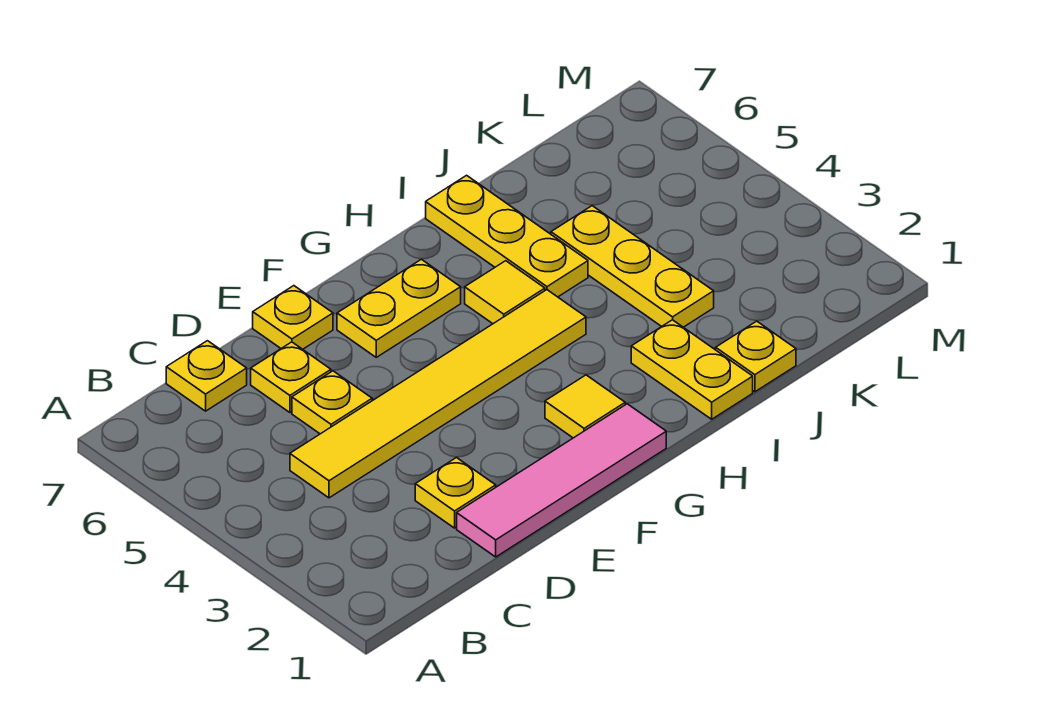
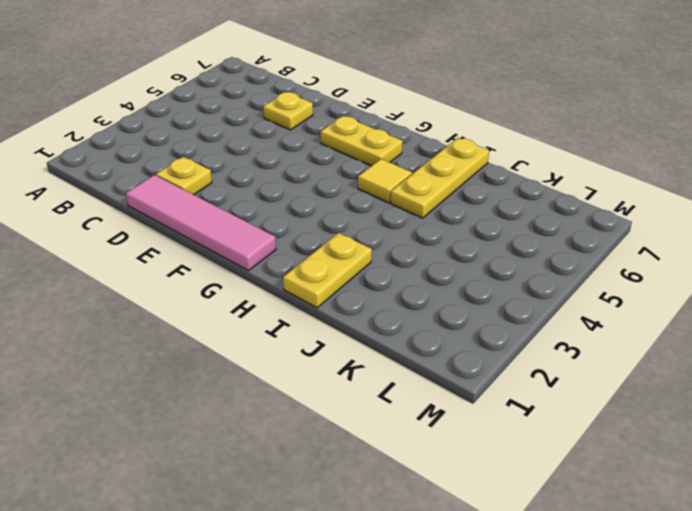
none -> yellow 1x6 tile [290,290,586,498]
none -> yellow 1x1 plate [166,341,247,411]
none -> yellow 1x1 plate [292,371,372,434]

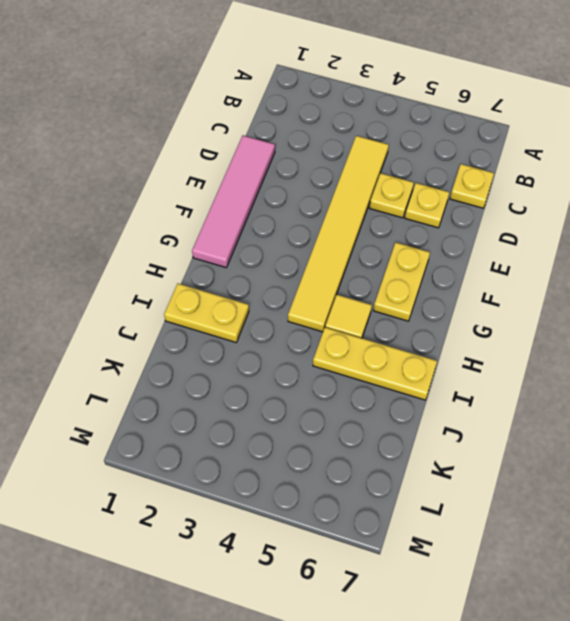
none -> yellow 1x1 plate [415,458,496,528]
none -> yellow 1x1 plate [253,286,333,349]
none -> yellow 1x1 tile [545,375,625,438]

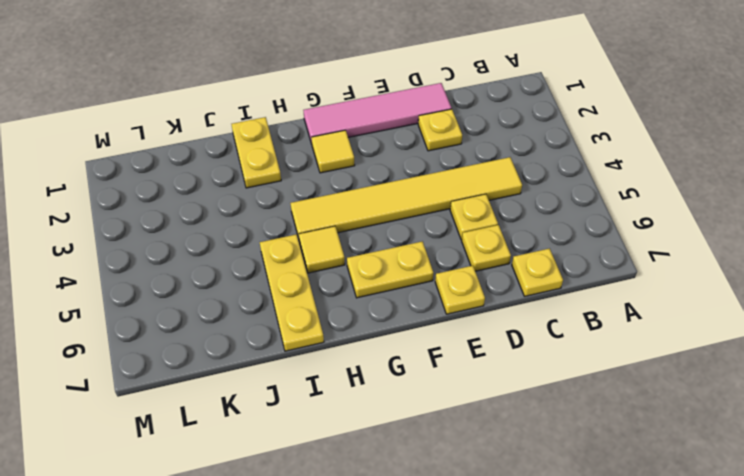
none -> yellow 1x1 plate [716,321,796,392]
none -> yellow 1x3 plate [551,206,714,327]

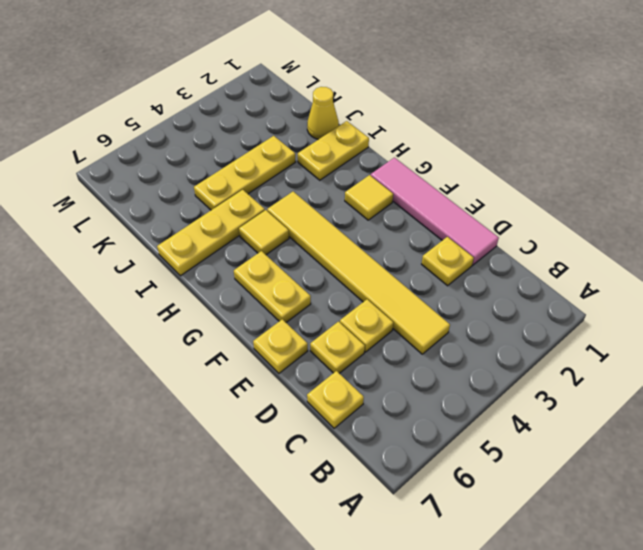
yellow 1x1 cone [307,87,339,139] -> yellow 1x1 plate [716,321,796,392]

